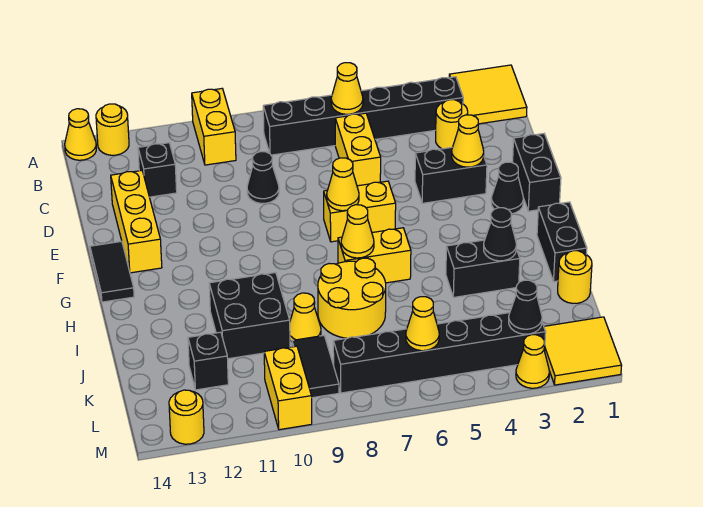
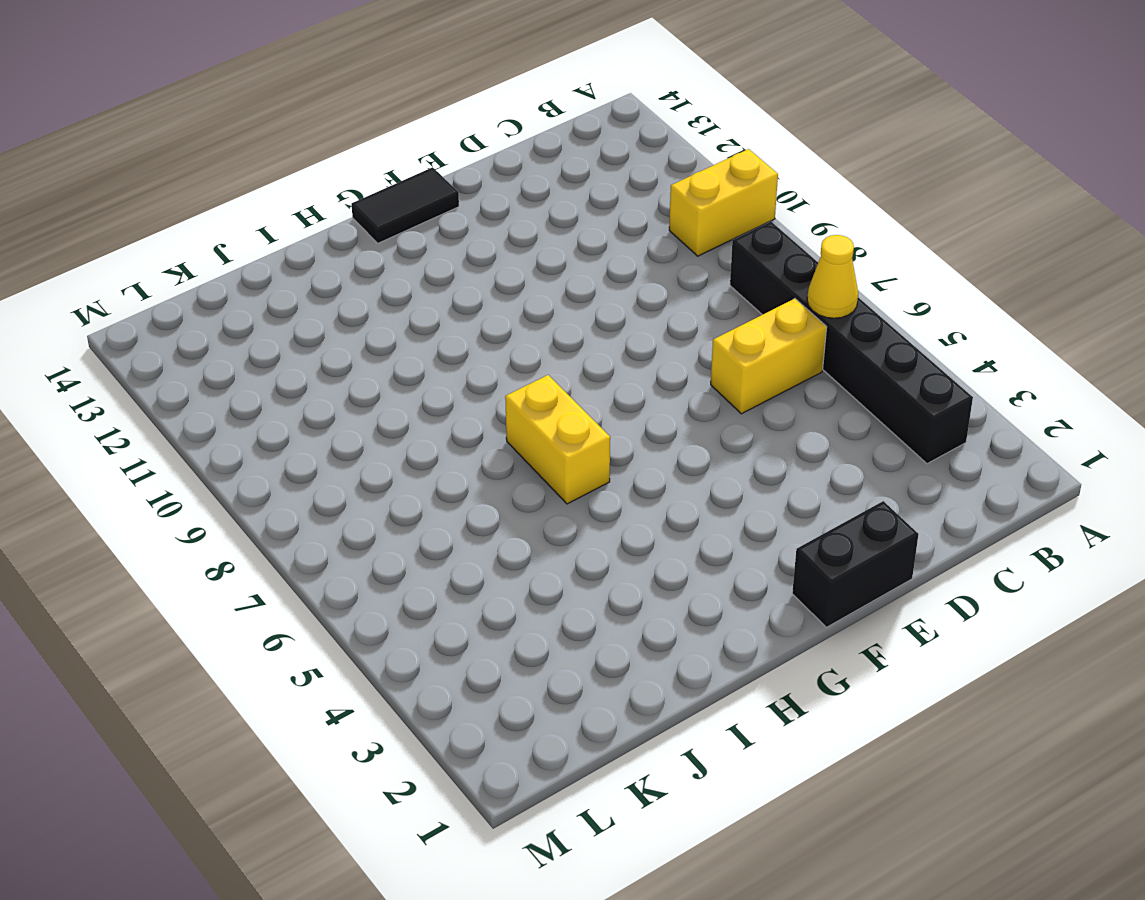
none -> yellow 2x2 tile [449,65,527,124]
none -> yellow 1x1 round brick [96,104,129,155]
none -> yellow 1x1 cone [65,109,96,160]
none -> yellow 1x1 round brick [436,100,468,149]

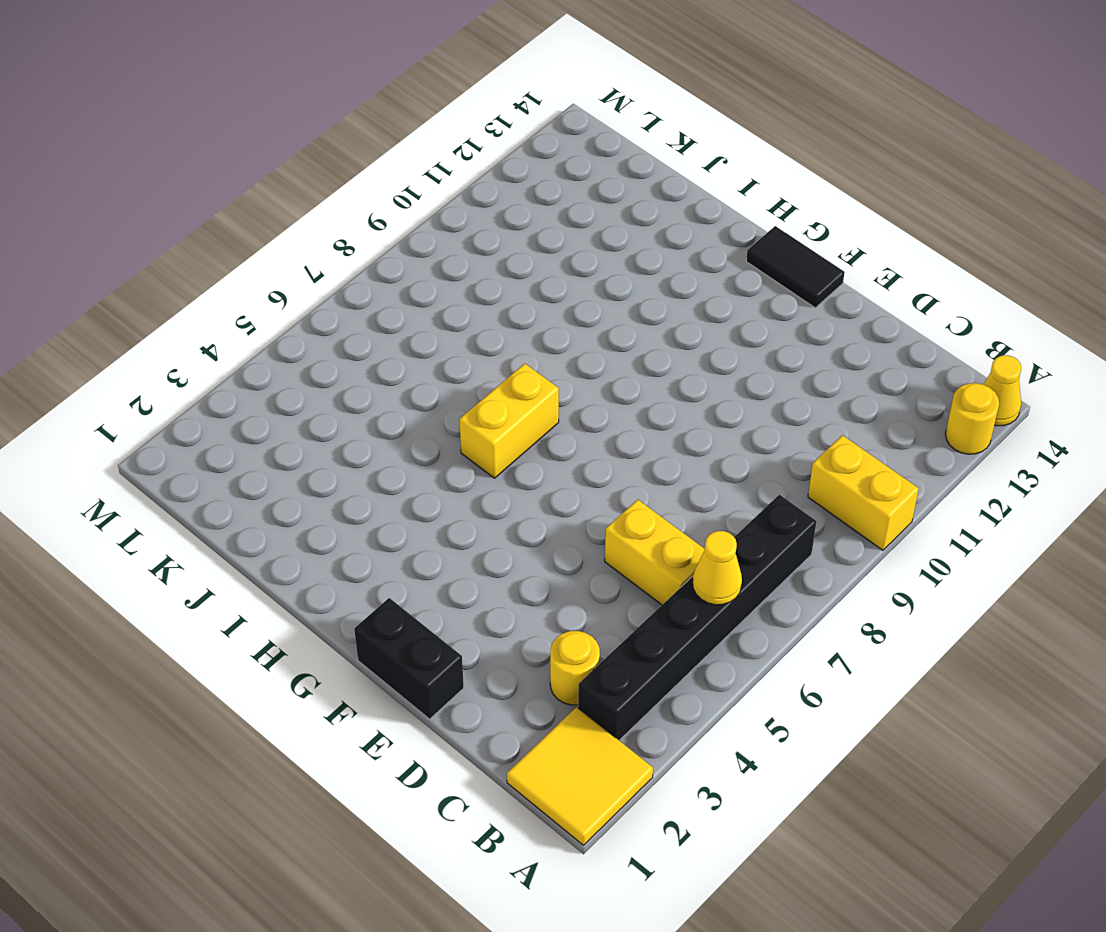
none -> black 1x1 brick [138,143,177,197]
none -> black 1x1 cone [247,152,279,203]
none -> yellow 1x3 brick [111,171,162,273]
none -> black 1x2 brick [415,147,487,203]

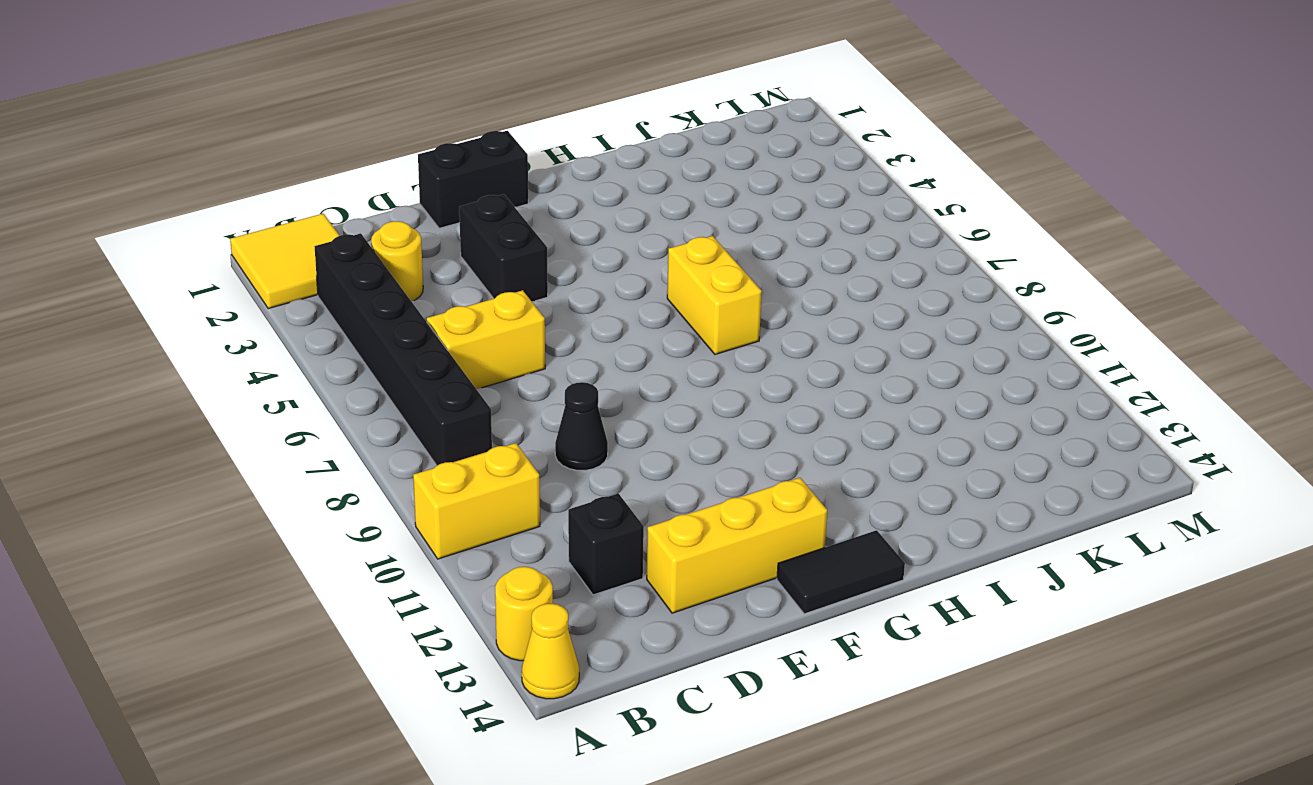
none -> black 1x1 cone [491,162,523,214]
none -> yellow 1x2 brick [324,181,396,242]
none -> black 1x2 brick [537,202,587,282]
none -> black 1x2 brick [446,240,520,297]

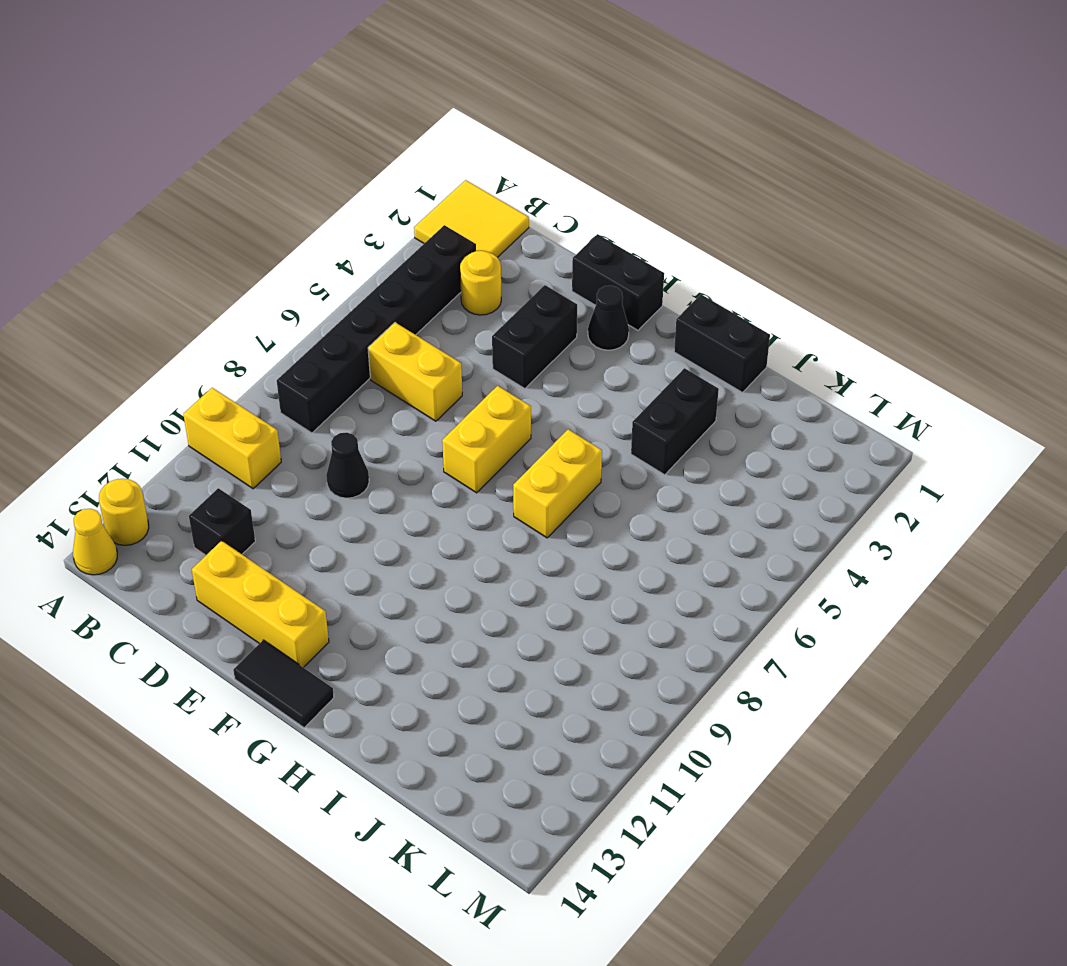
none -> yellow 2x2 round brick [318,258,386,338]
none -> black 2x2 brick [209,273,290,359]
none -> yellow 1x1 round brick [558,251,592,303]
none -> yellow 1x1 cone [290,293,321,342]

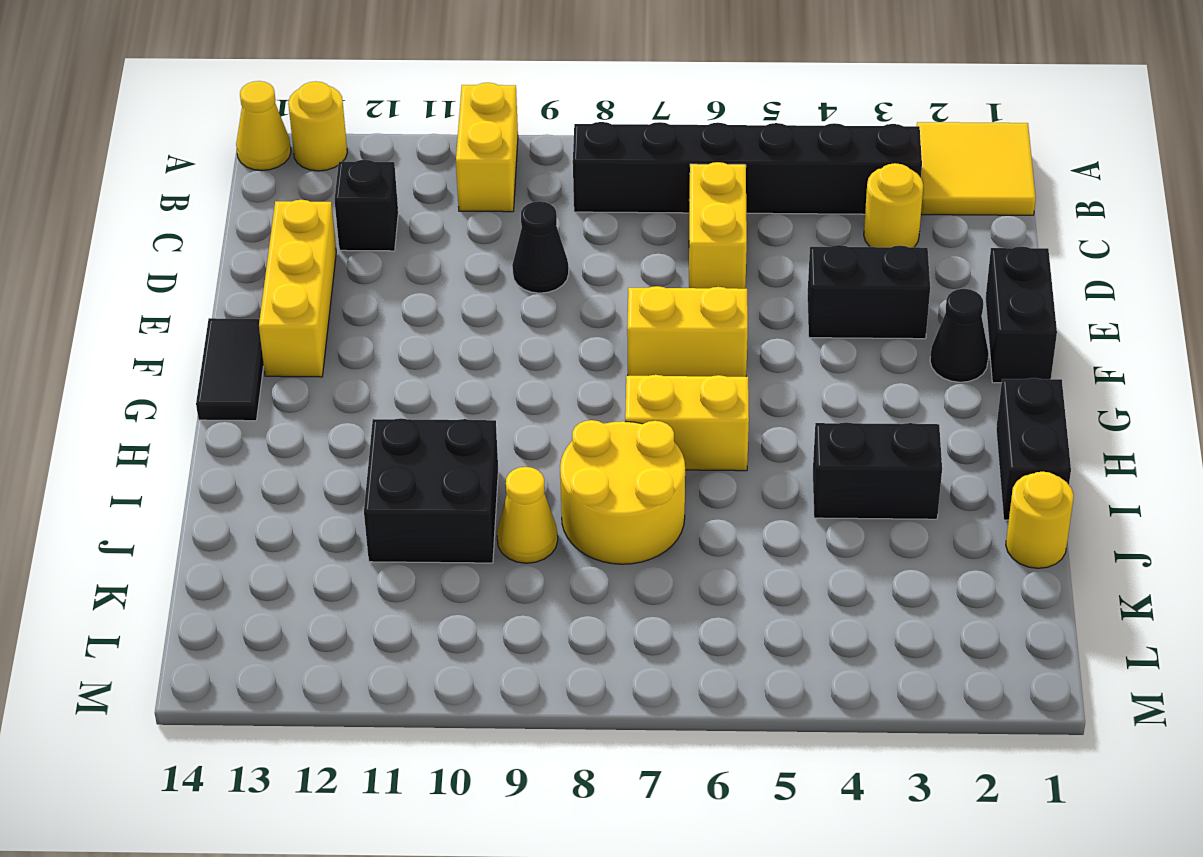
none -> black 1x2 tile [292,336,339,398]
none -> black 1x1 brick [188,332,228,390]
none -> yellow 2x2 tile [544,317,622,385]
none -> black 1x6 brick [333,313,546,393]

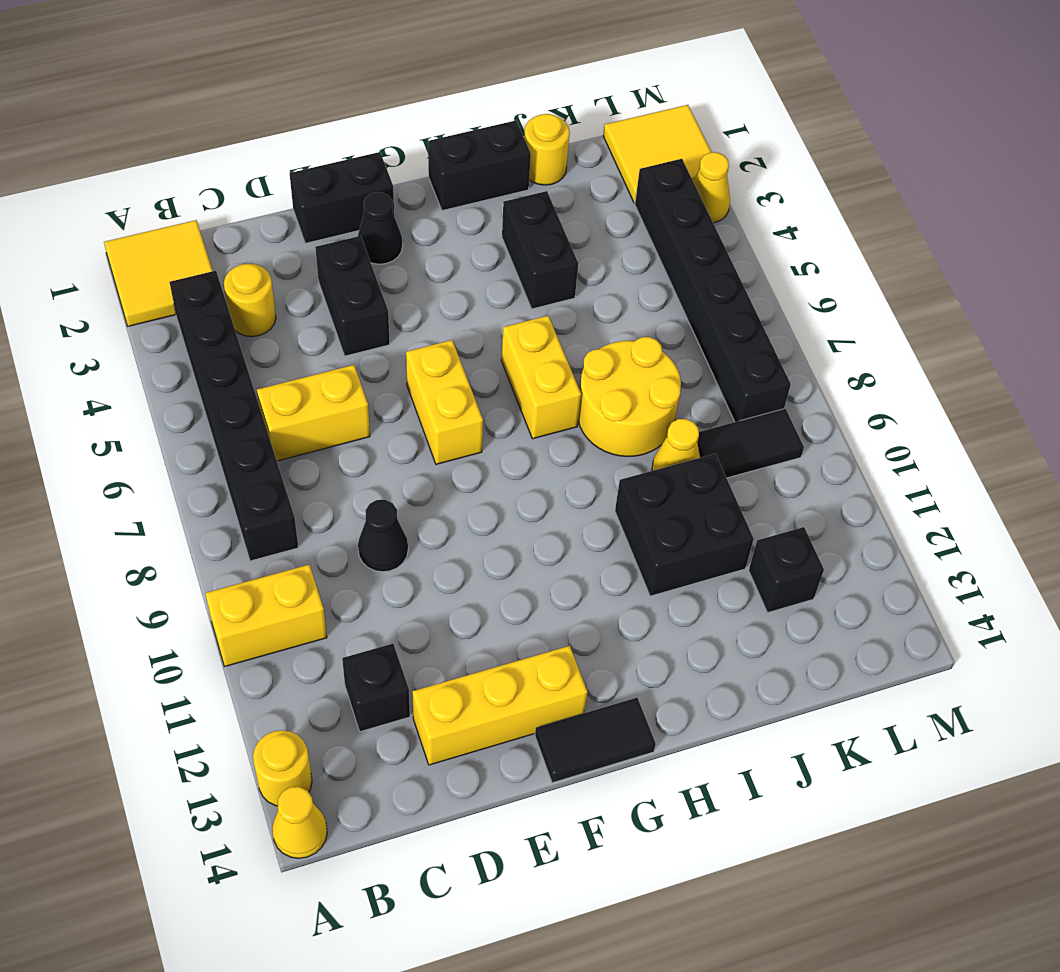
none -> yellow 1x2 brick [264,346,312,430]
none -> yellow 1x1 round brick [169,390,204,444]
none -> yellow 1x1 cone [331,63,363,114]
none -> yellow 1x1 cone [452,115,484,167]

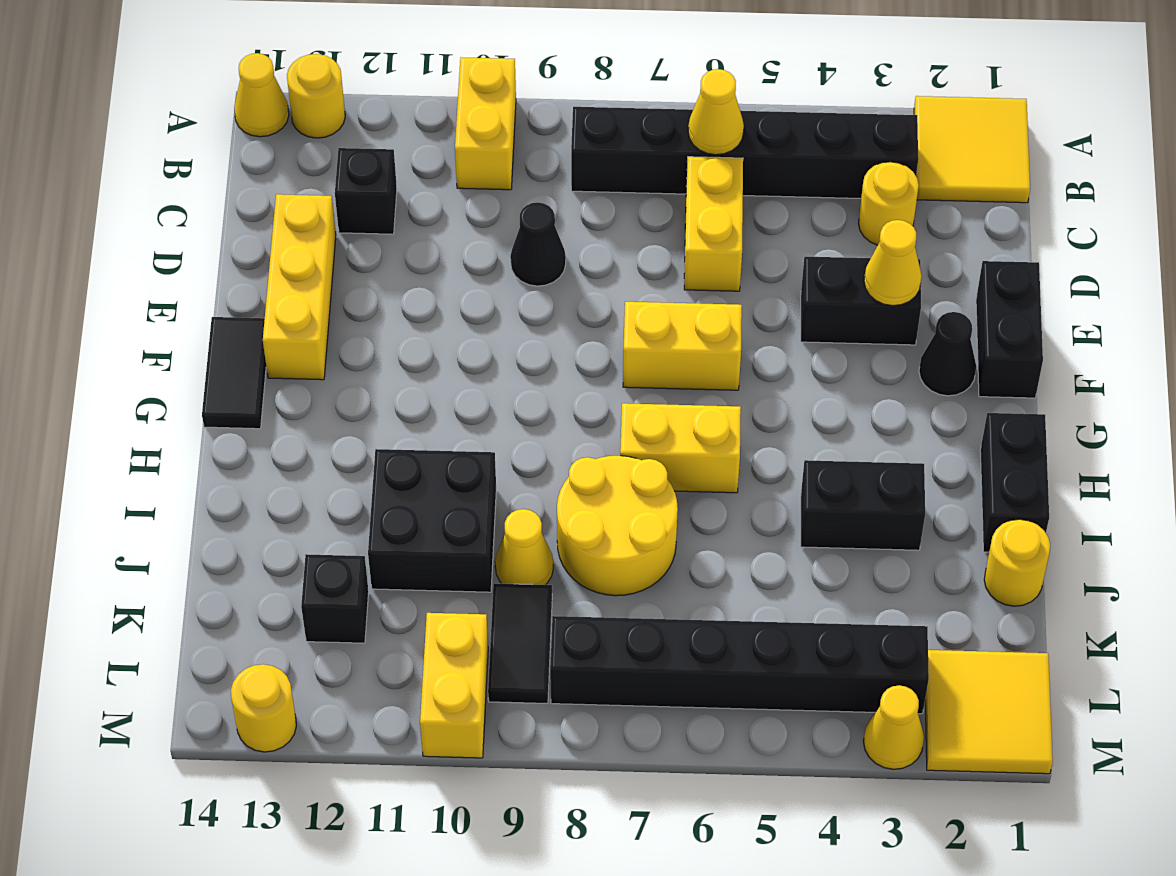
none -> yellow 1x1 cone [327,158,359,211]
none -> yellow 1x1 cone [341,205,374,258]
none -> black 1x1 cone [484,208,517,261]
none -> black 1x1 cone [509,280,542,334]

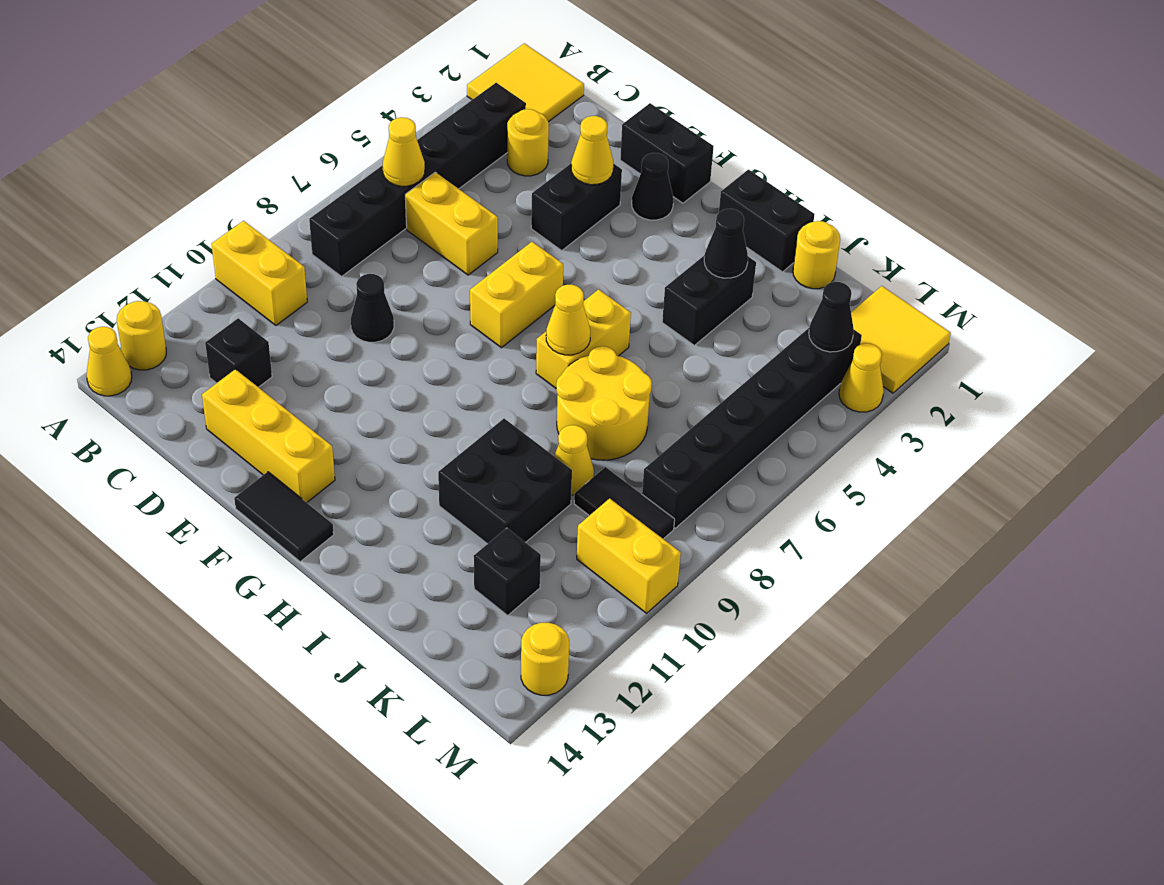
none -> yellow 1x1 cone [327,158,359,211]
none -> yellow 1x1 cone [406,297,439,351]

